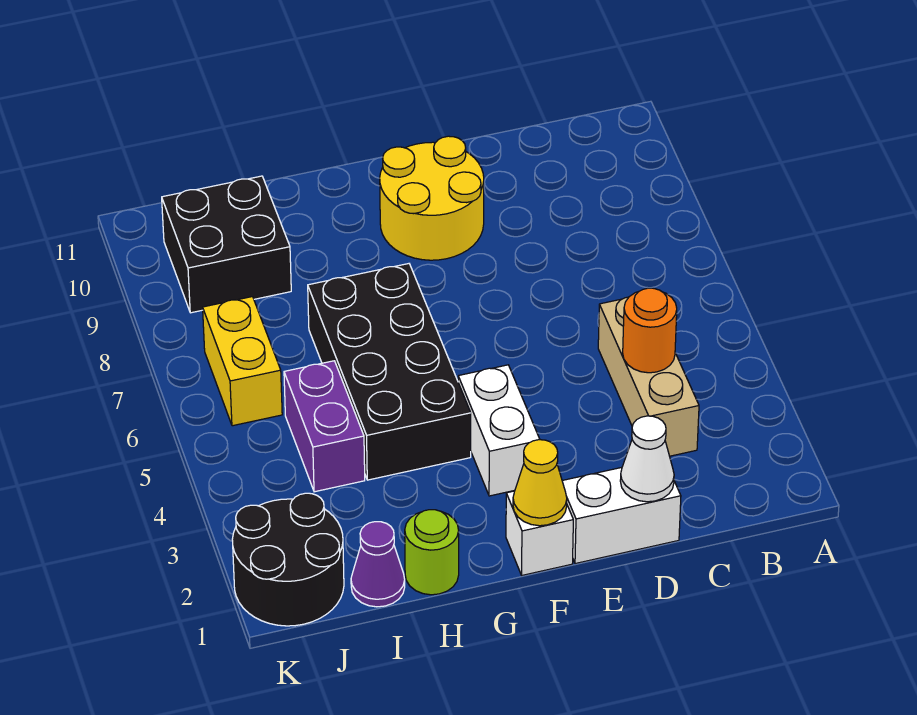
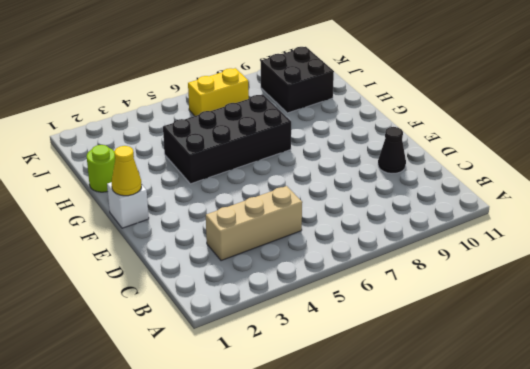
black 1x1 cone [378,127,406,174] -> none
none -> white 1x2 brick [562,467,681,564]
none -> yellow 2x2 round brick [380,136,484,260]
none -> white 1x2 brick [458,365,540,496]

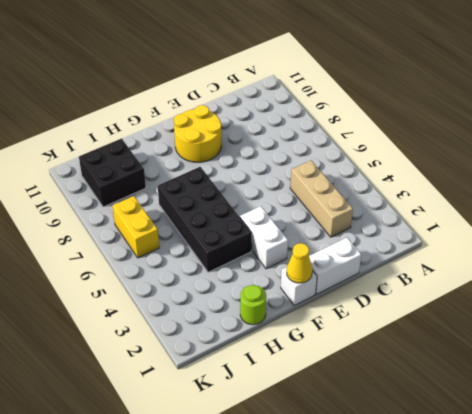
none -> purple 1x1 cone [351,522,405,607]
none -> purple 1x2 brick [284,361,365,492]
none -> black 2x2 round brick [232,493,344,626]

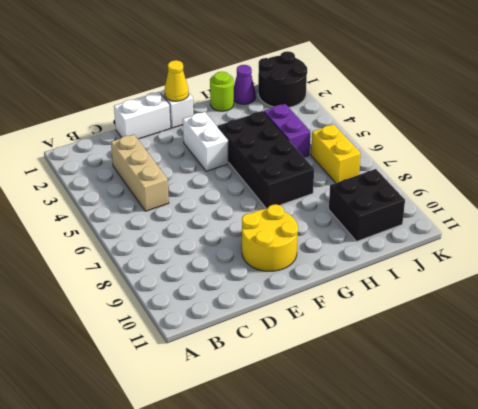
none -> orange 1x1 round brick [623,288,677,373]
none -> white 1x1 cone [620,416,674,502]

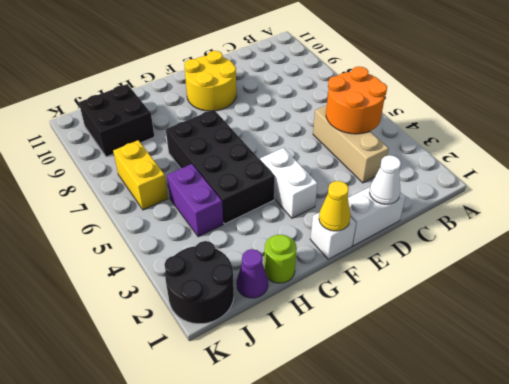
orange 2x2 round brick [326,67,387,134] -> orange 1x1 round brick [623,288,677,373]

